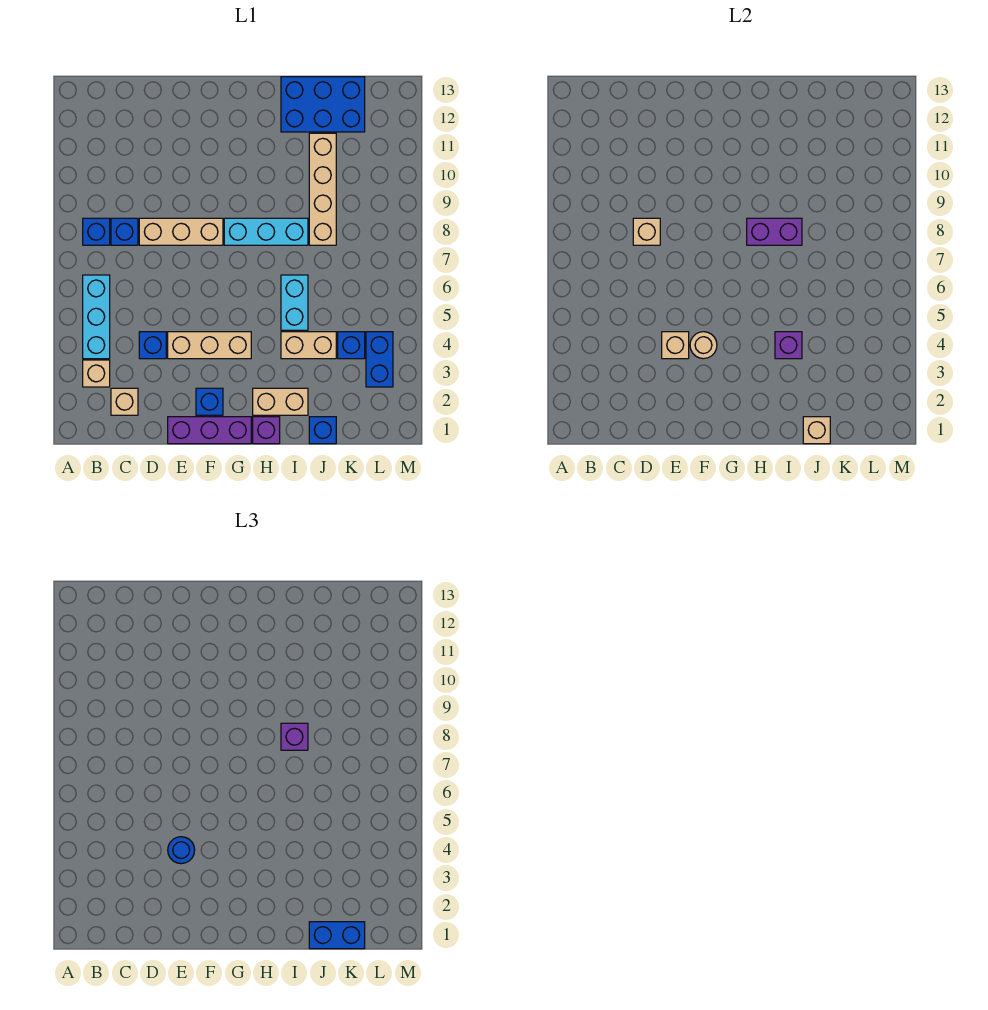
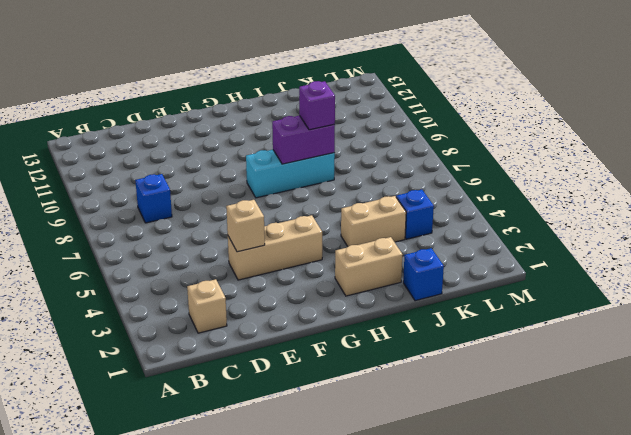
none -> tan 1x1 brick [83,360,110,387]
none -> cyan 1x3 brick [83,275,110,359]
none -> blue 1x1 brick [83,218,110,245]

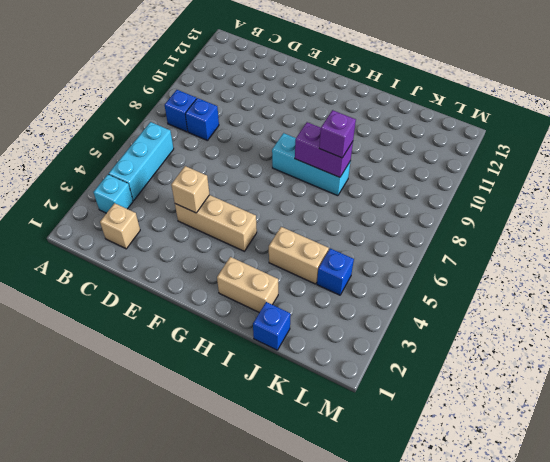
cyan 1x1 brick [93,175,133,213] -> tan 1x1 brick [83,360,110,387]
none -> blue 1x1 brick [139,332,166,359]
none -> tan 1x3 brick [139,218,223,245]
none -> purple 1x3 brick [168,417,251,444]

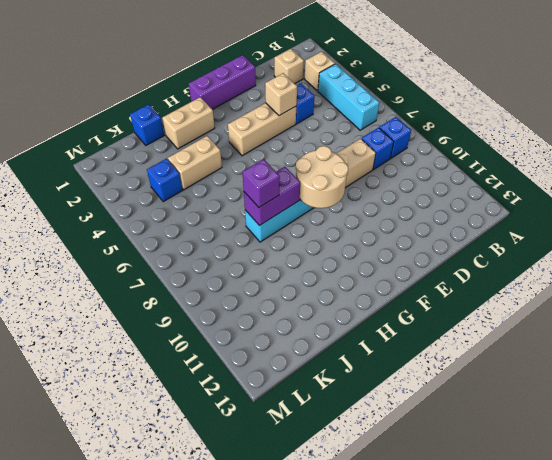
tan 2x2 round brick [296,146,348,208] -> none
none -> blue 1x1 brick [196,388,223,415]
none -> purple 1x1 brick [253,417,280,444]
none -> cyan 1x2 brick [281,275,308,330]

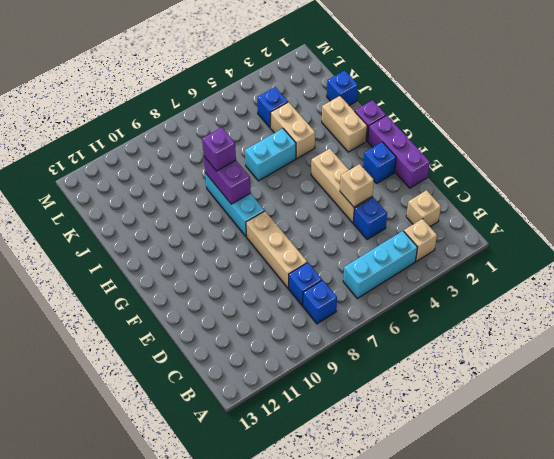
none -> blue 2x3 brick [281,77,365,132]
none -> tan 1x4 brick [309,133,336,245]
none -> blue 1x2 brick [366,332,393,387]

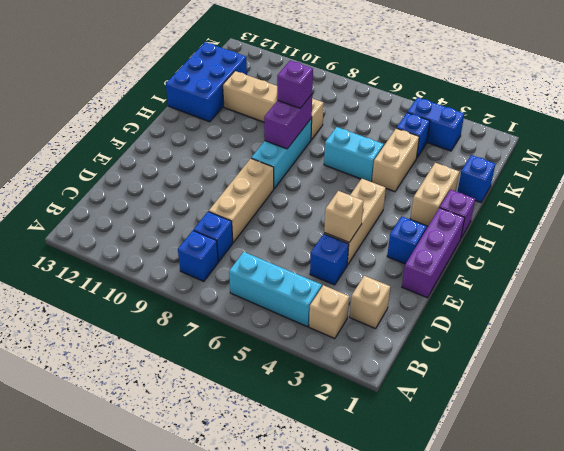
none -> tan 1x1 brick [633,218,660,245]
none -> tan 1x1 round brick [690,332,717,359]
none -> purple 1x1 brick [775,332,802,359]

